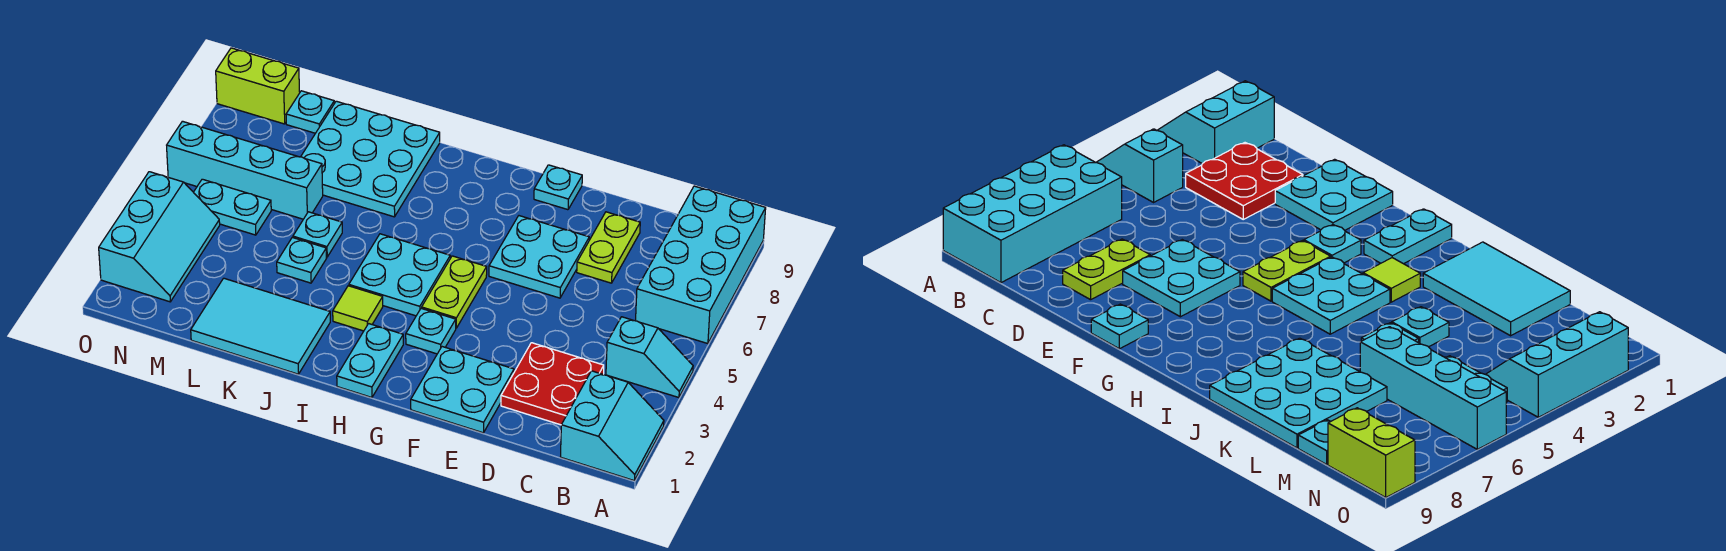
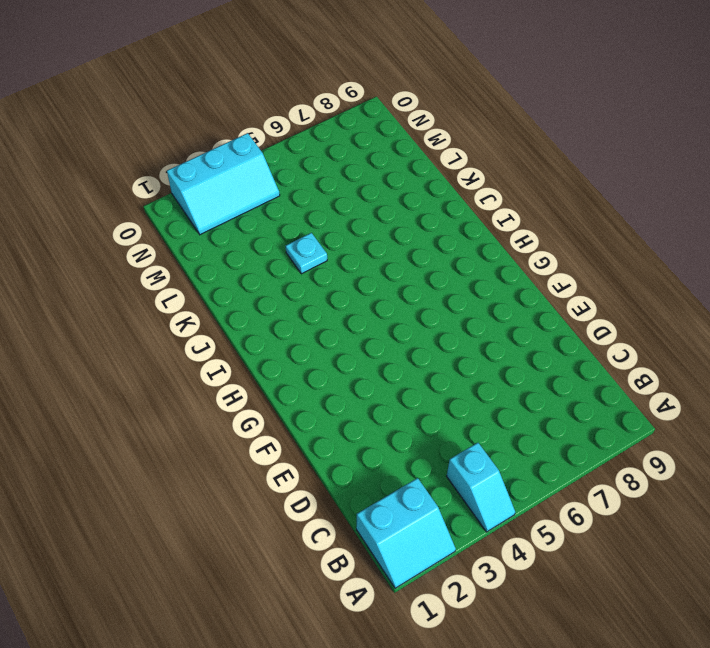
none -> cyan 2x4 brick [636,186,766,344]
none -> red 2x2 plate [501,343,604,425]
none -> lime 1x2 plate [577,212,640,283]

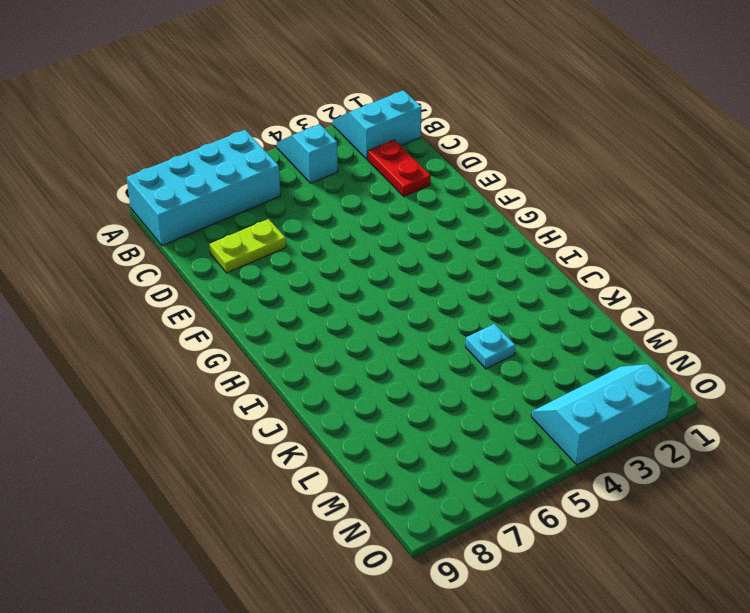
red 1x2 plate [368,140,431,196] -> red 2x2 plate [501,343,604,425]
none -> cyan 2x2 plate [411,347,514,433]
none -> cyan 2x2 plate [489,216,589,298]
none -> cyan 1x1 plate [534,165,582,210]

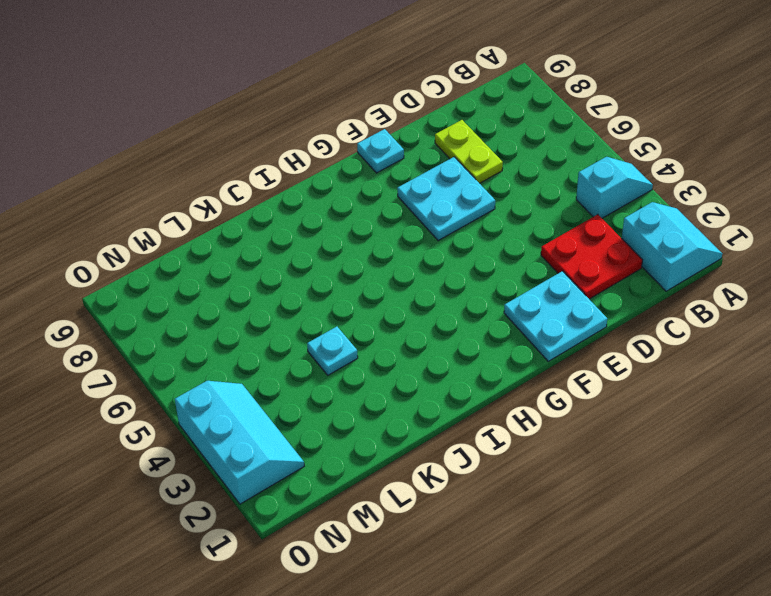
none -> cyan 2x4 brick [636,186,766,344]
none -> cyan 1x1 plate [406,308,456,354]
none -> lime 1x2 plate [422,256,487,328]

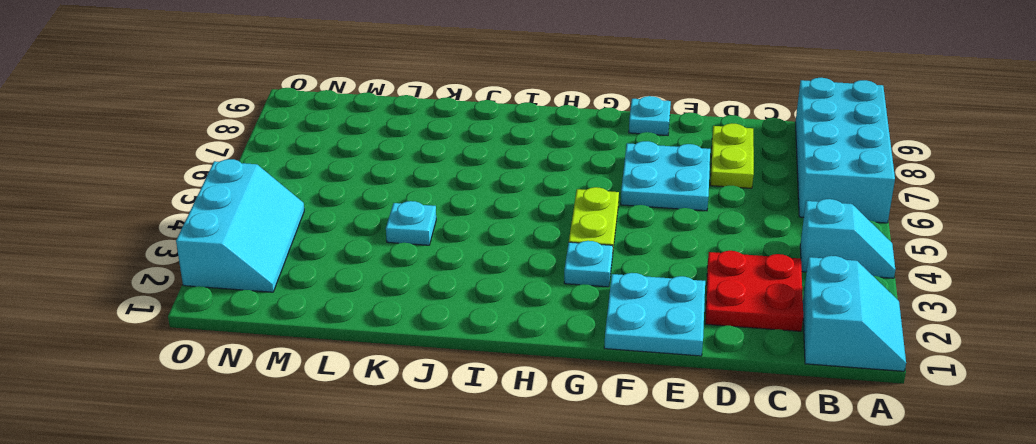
none -> cyan 1x2 plate [337,324,403,397]
none -> cyan 2x2 plate [349,234,450,316]
none -> lime 1x1 tile [333,286,383,331]

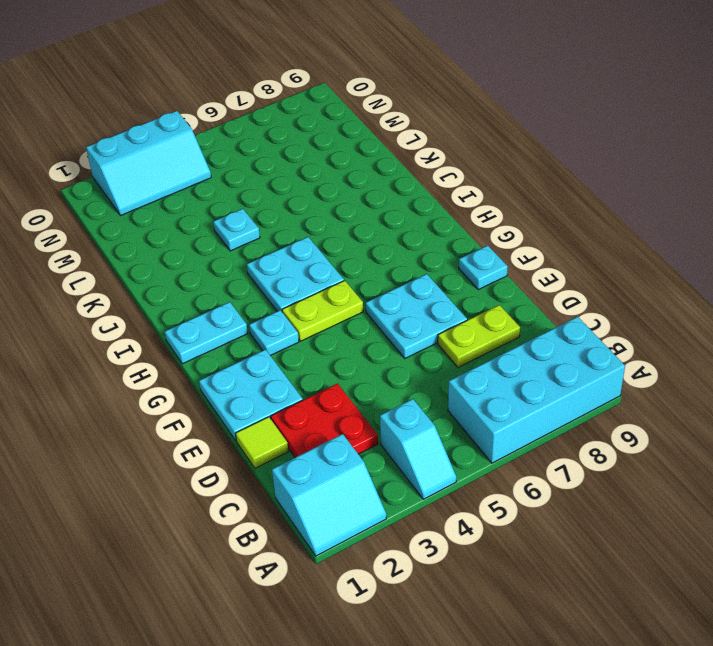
lime 1x1 tile [235,417,288,468] -> lime 1x1 tile moved to [333,286,383,331]
none -> cyan 2x3 tile [191,278,330,374]
none -> cyan 3x3 plate [301,101,440,217]
none -> cyan 1x1 plate [293,212,342,257]

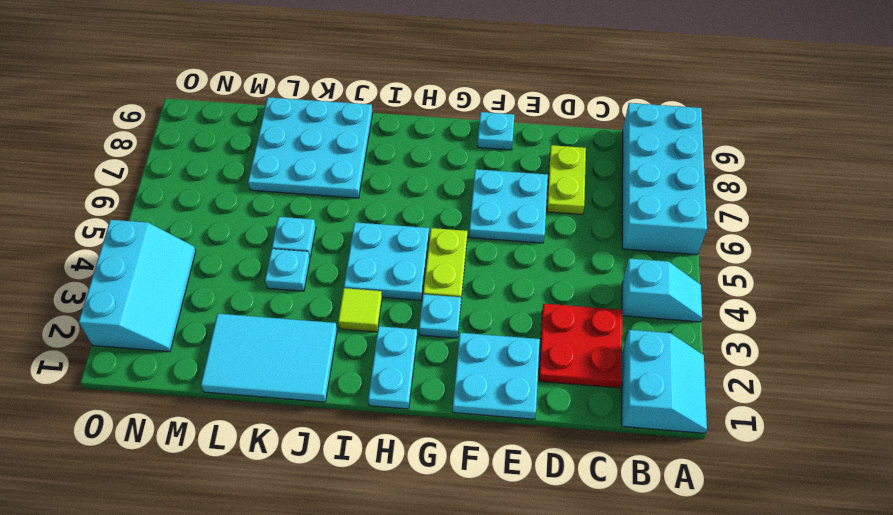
none -> cyan 1x4 brick [167,121,323,219]
none -> cyan 1x2 plate [194,179,271,235]
none -> cyan 1x1 plate [286,91,334,133]

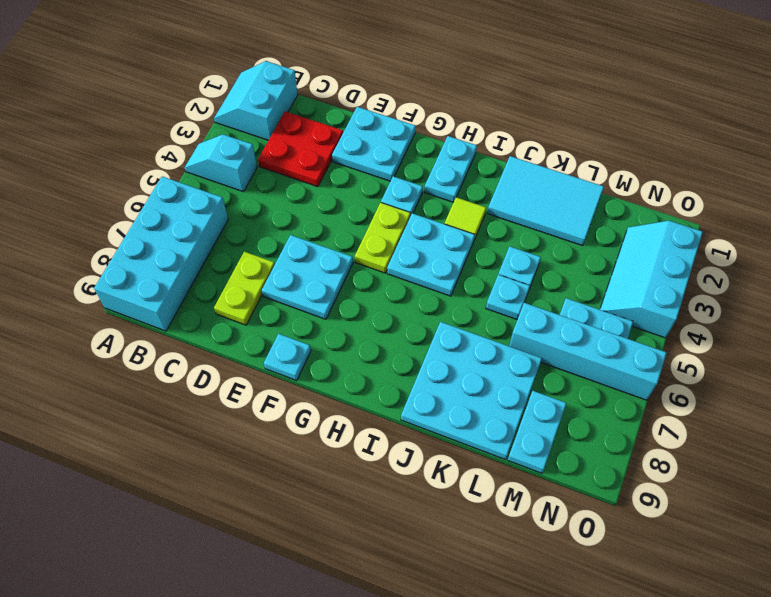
cyan 1x2 plate [508,391,566,473] -> cyan 1x1 plate [286,91,334,133]
none -> lime 1x2 brick [216,48,300,124]

